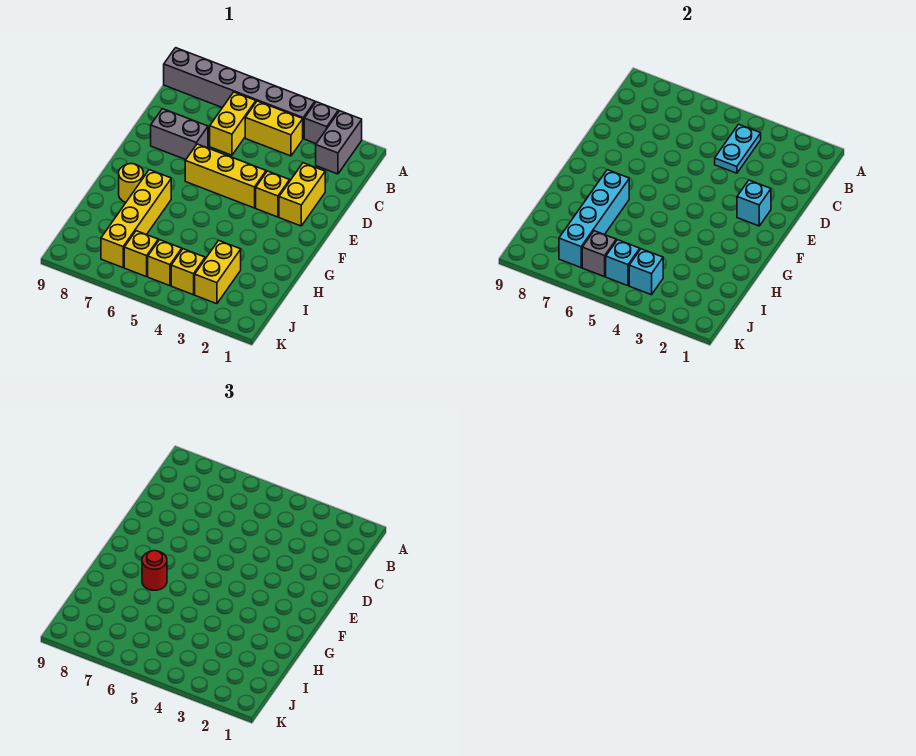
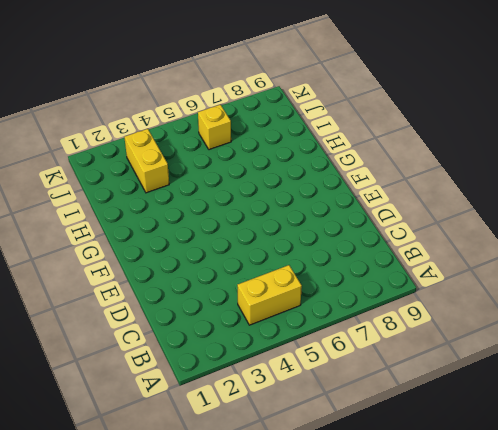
none -> grey 1x2 brick [316,111,362,174]
none -> grey 1x1 brick [304,102,338,144]
none -> grey 1x6 brick [164,48,315,138]

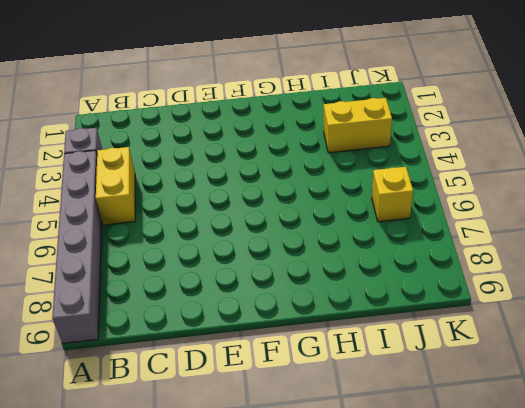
none -> grey 1x2 brick [316,111,362,174]
none -> yellow 1x2 brick [210,92,256,155]
none -> yellow 1x2 brick [279,163,325,226]

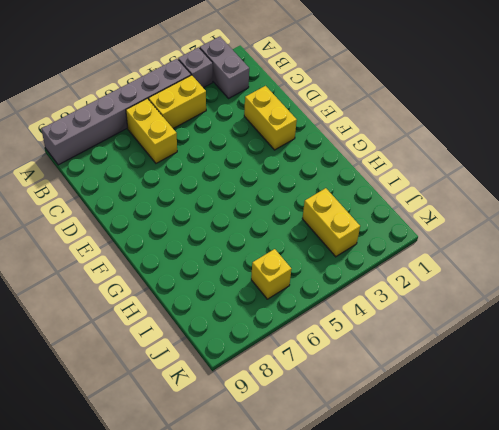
none -> grey 1x2 brick [151,109,208,160]
none -> yellow 1x1 brick [256,171,290,217]
none -> yellow 1x3 brick [185,144,266,208]

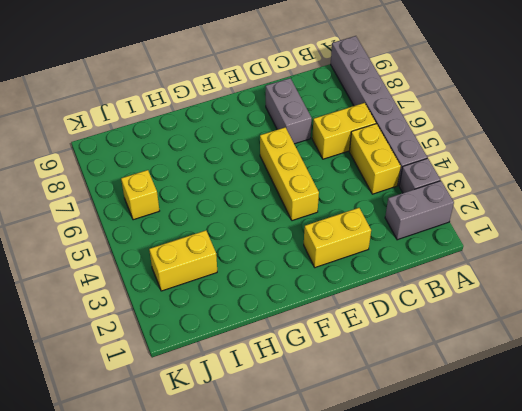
none -> yellow 1x1 brick [256,171,290,217]
none -> yellow 1x4 brick [101,170,171,268]
none -> yellow 1x1 round brick [119,164,143,203]

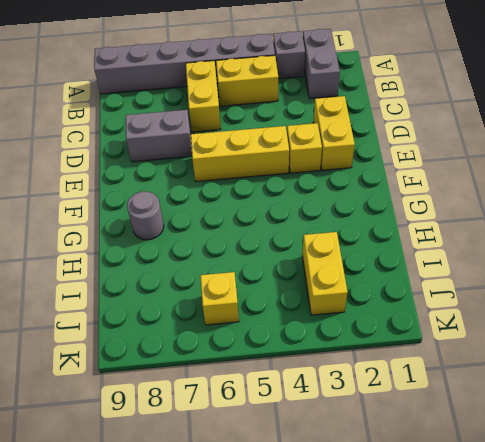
grey 1x1 round brick [127,191,164,240] -> yellow 1x1 round brick [119,164,143,203]
none -> yellow 1x4 brick [101,170,171,268]
none -> yellow 1x1 brick [171,249,205,295]
none -> yellow 1x1 brick [148,240,182,286]

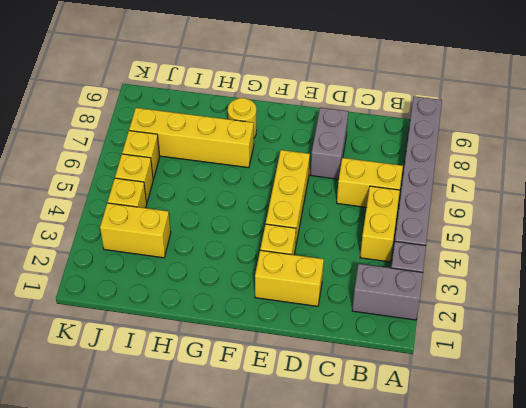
none -> cyan 1x2 plate [715,124,761,173]
none -> cyan 1x1 brick [737,180,771,226]
none -> cyan 1x4 brick [559,170,629,268]

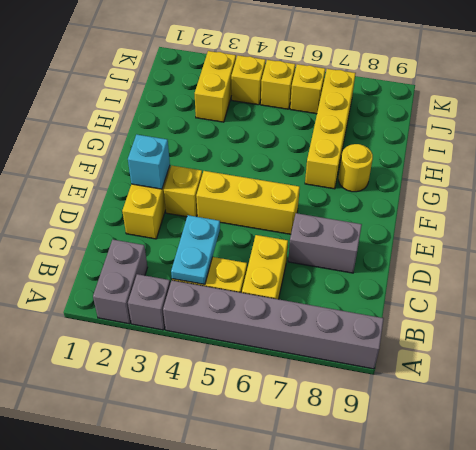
none -> cyan 1x4 brick [559,170,629,268]
none -> cyan 1x1 brick [629,249,663,295]
none -> cyan 1x1 brick [606,240,640,286]

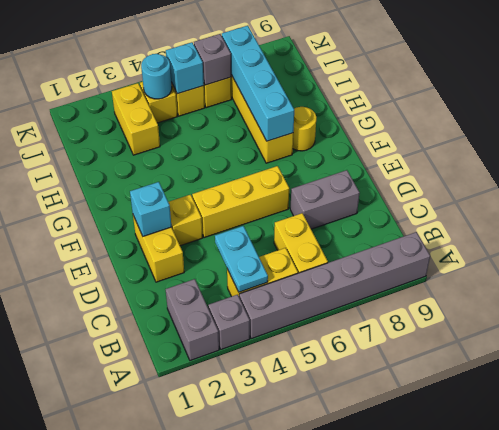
cyan 1x1 round brick [141,54,172,99] -> cyan 1x1 brick [629,249,663,295]
none -> red 1x1 round brick [142,551,167,590]

